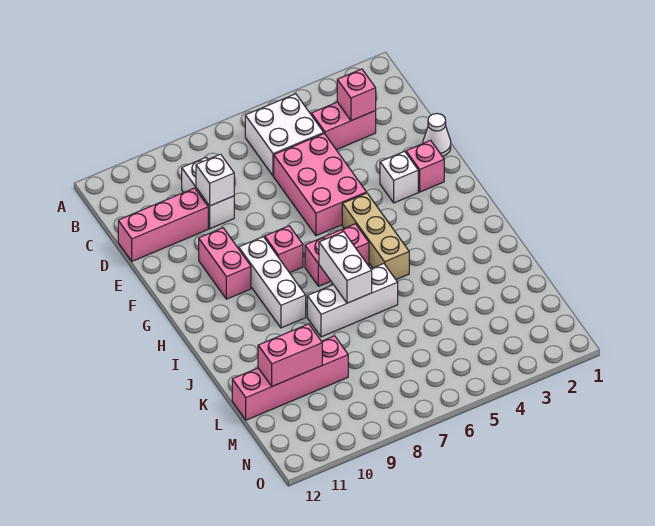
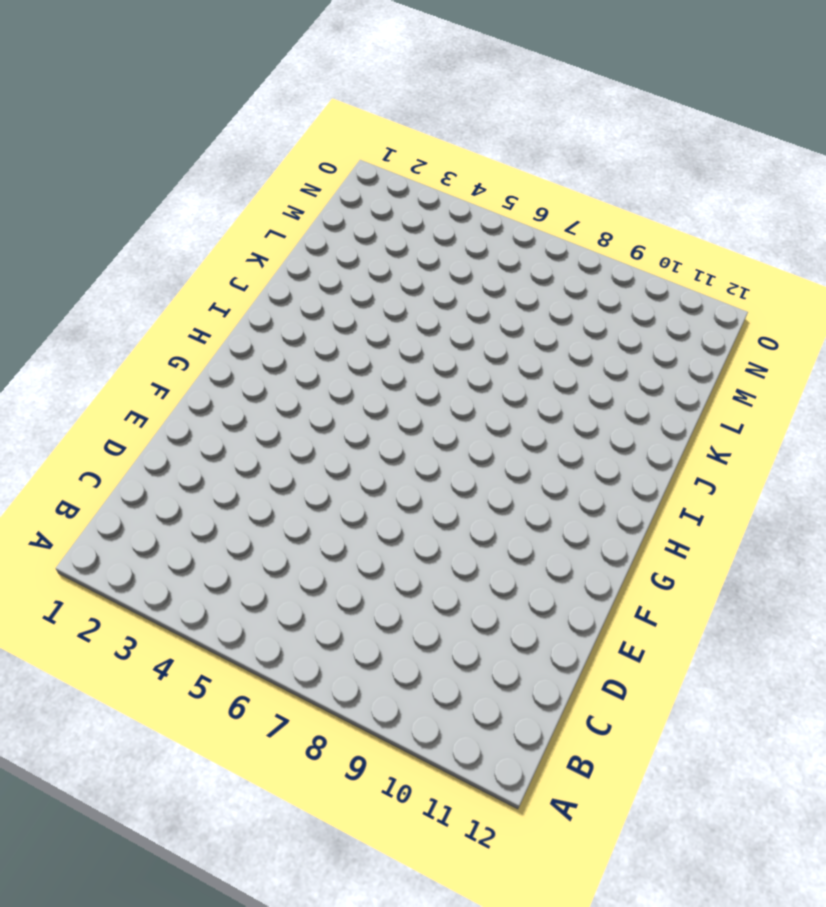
none -> white 2x2 brick [245,94,324,176]
none -> pink 1x2 brick [311,102,376,150]
none -> white 1x2 brick [182,157,234,229]

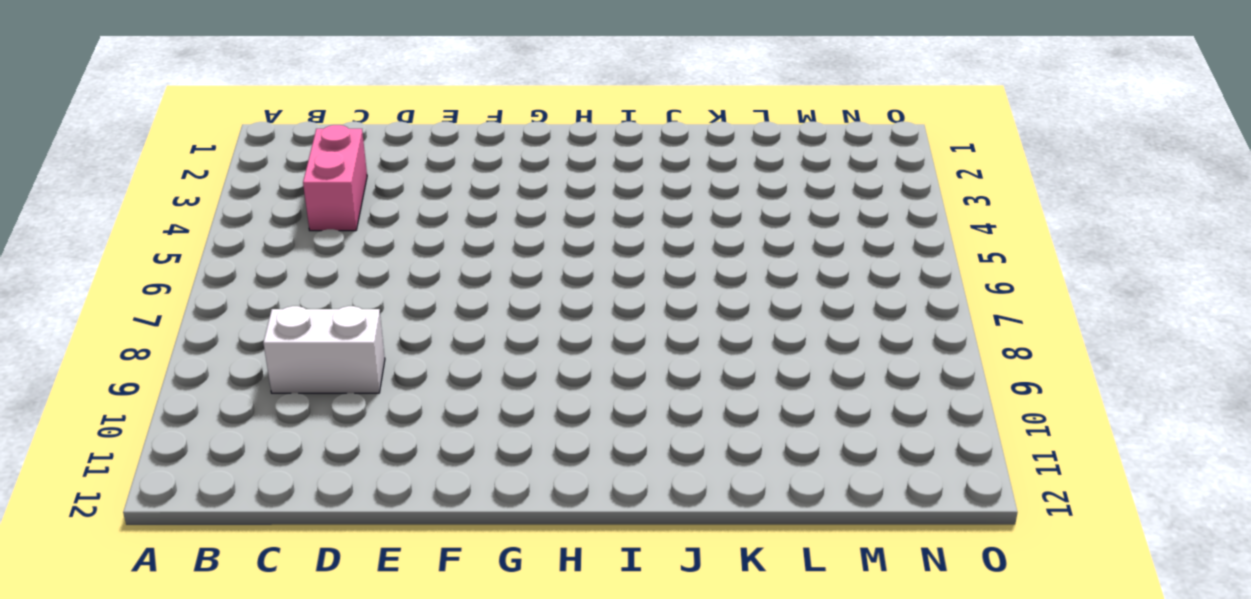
none -> white 2x2 brick [245,94,324,176]
none -> pink 2x3 brick [274,134,366,236]
none -> pink 1x3 brick [118,188,208,261]

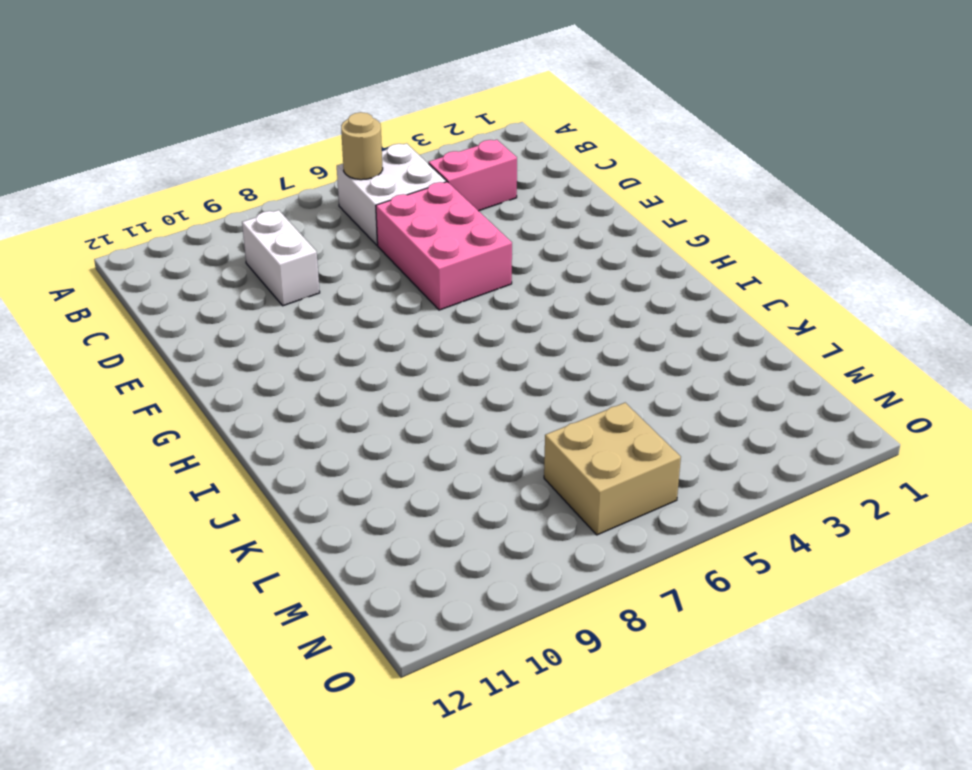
tan 1x1 round brick [341,112,383,180] -> none
tan 2x2 brick [544,403,681,535] -> none
none -> pink 1x3 brick [118,188,208,261]
none -> white 1x1 cone [423,114,451,157]
none -> pink 1x1 brick [406,140,444,192]

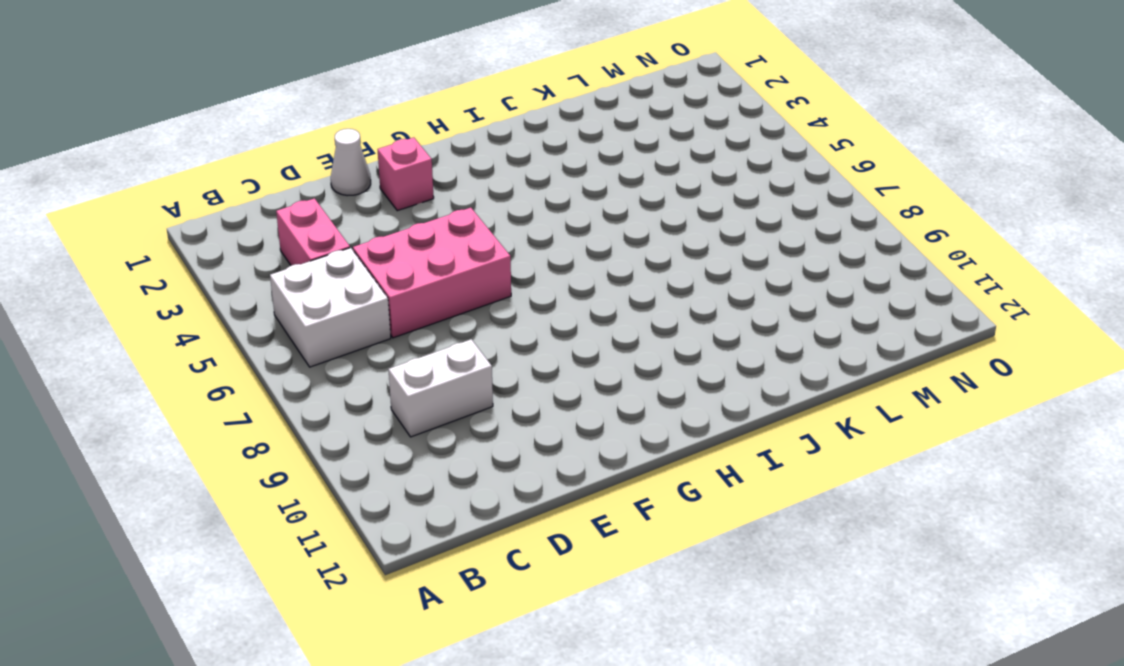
none -> pink 1x3 brick [118,188,208,261]
none -> white 1x1 brick [380,151,418,203]
none -> pink 1x2 brick [199,228,251,299]

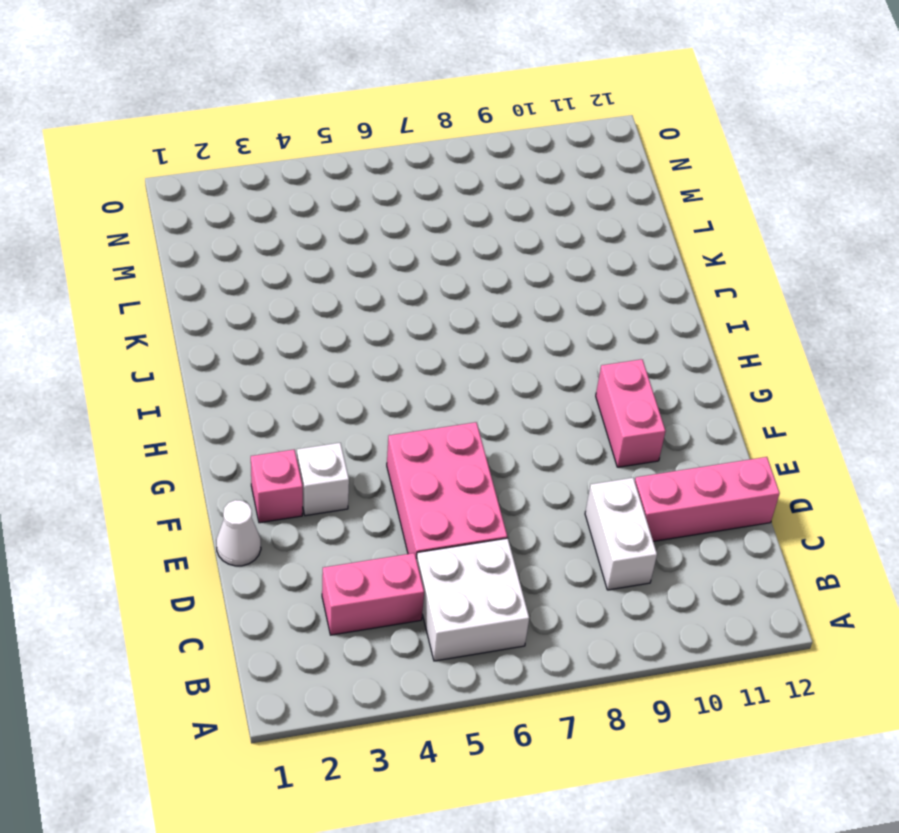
none -> tan 1x3 brick [342,193,409,279]
none -> pink 1x1 brick [265,226,303,273]
none -> white 1x3 brick [239,237,306,328]

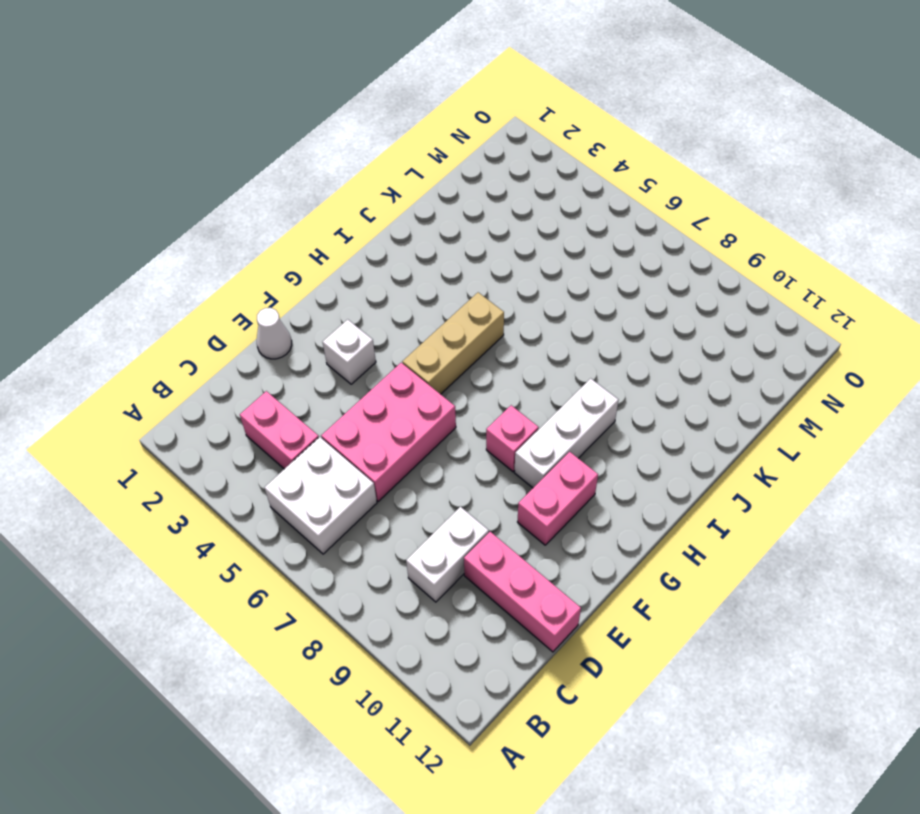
none -> pink 1x1 brick [406,140,444,192]
none -> pink 1x2 brick [305,224,369,286]
none -> white 1x3 brick [307,264,398,337]

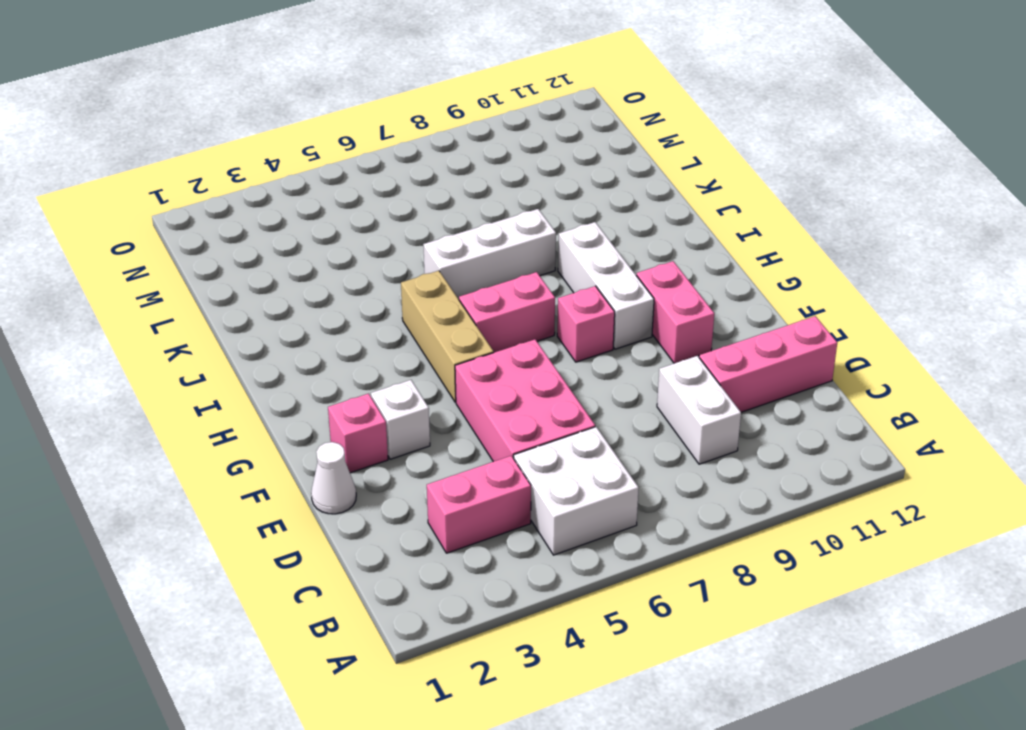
none -> pink 1x4 brick [232,336,348,420]
none -> pink 1x1 brick [337,69,376,121]
none -> white 1x1 brick [196,154,234,206]

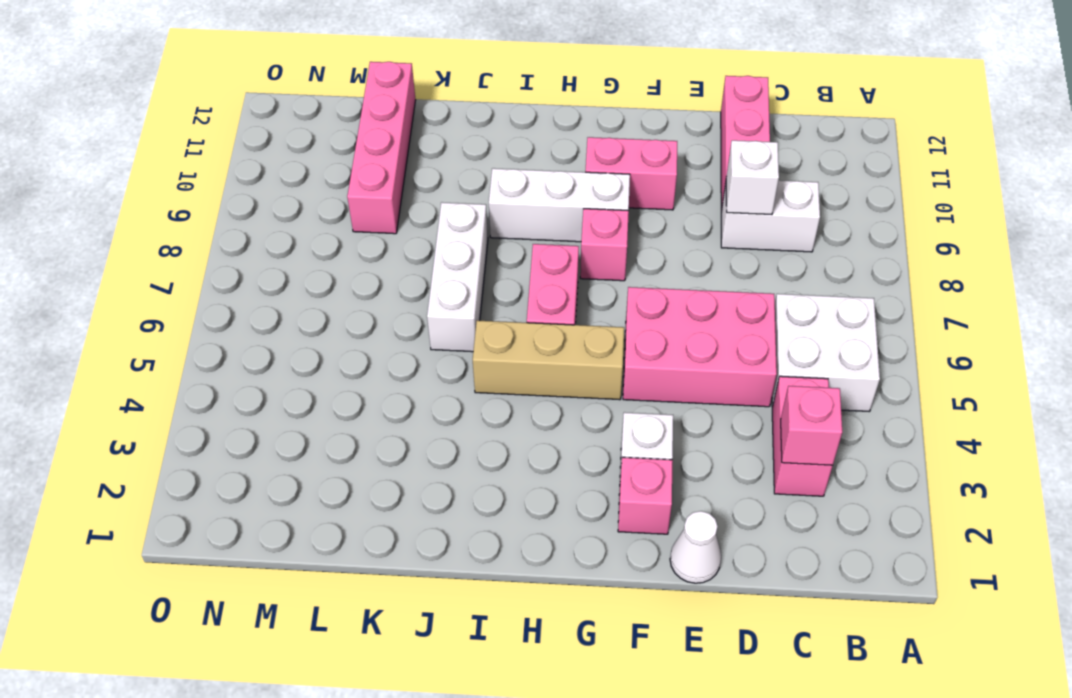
none -> white 1x2 brick [319,232,372,303]
none -> pink 1x2 brick [258,324,322,386]

